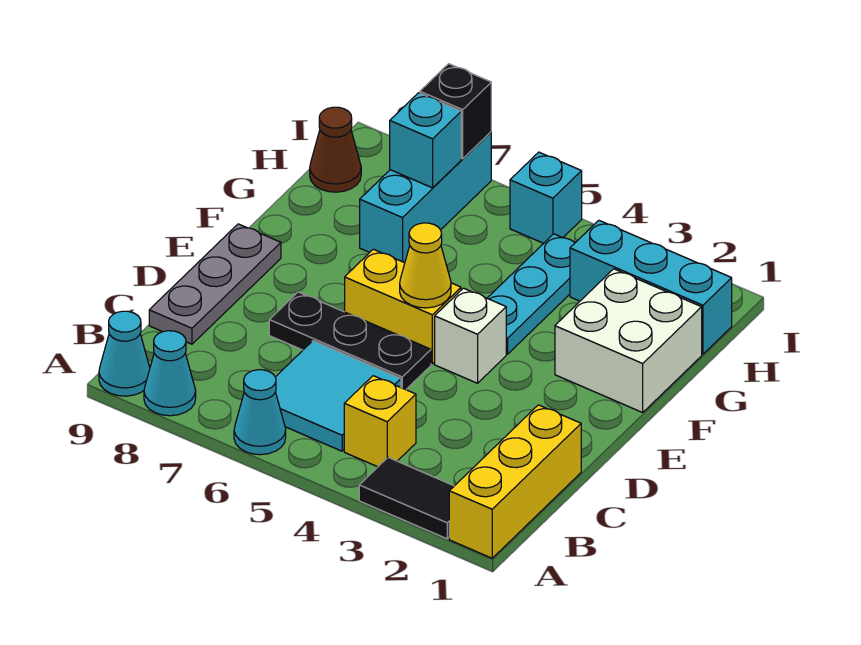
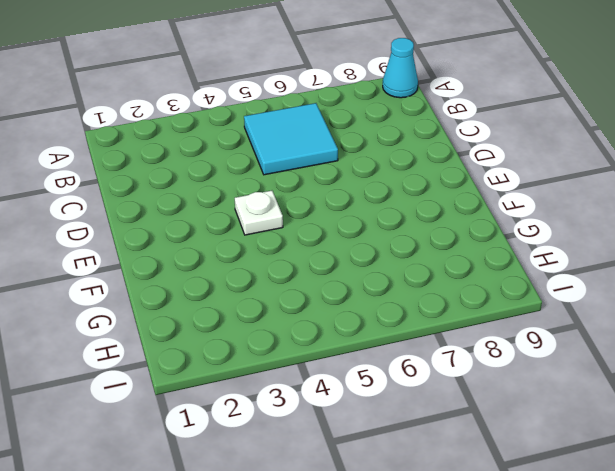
white 1x1 plate [235,191,283,235] -> white 1x1 brick [435,288,506,383]
none -> yellow 1x3 brick [449,405,581,558]
none -> black 1x2 tile [359,457,454,539]
none -> cyan 1x1 cone [234,370,286,455]

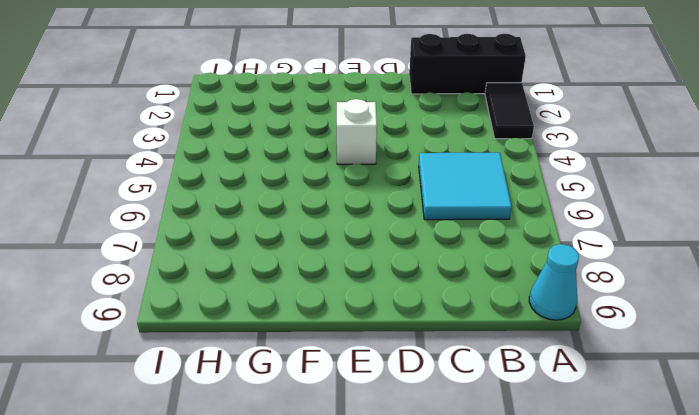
black 1x3 brick [409,34,526,94] -> yellow 1x3 brick [449,405,581,558]
none -> cyan 1x1 cone [234,370,286,455]
none -> cyan 1x1 cone [144,331,196,416]
none -> yellow 1x1 brick [344,376,416,467]

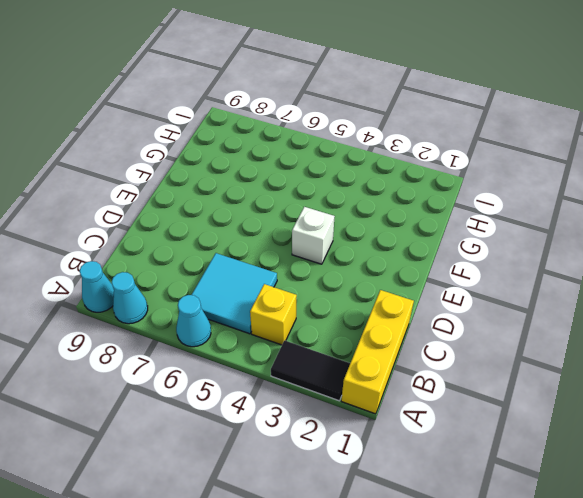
none -> grey 1x3 plate [149,224,281,344]
none -> black 1x3 plate [269,292,431,390]
none -> yellow 1x2 brick [345,249,461,364]

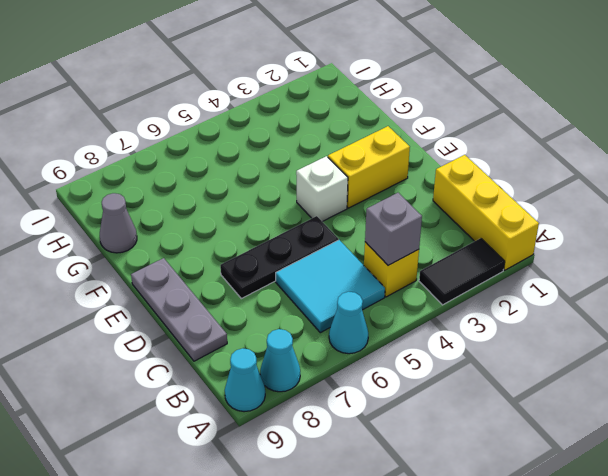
grey 1x1 brick [365,193,422,265] -> none
yellow 1x2 brick [328,126,410,208] -> yellow 1x2 brick moved to [345,249,461,364]
grey 1x1 cone [100,193,137,253] -> none
none -> white 2x2 brick [555,269,702,412]
none -> cyan 1x3 plate [487,234,575,354]
none -> cyan 1x3 brick [360,132,491,263]

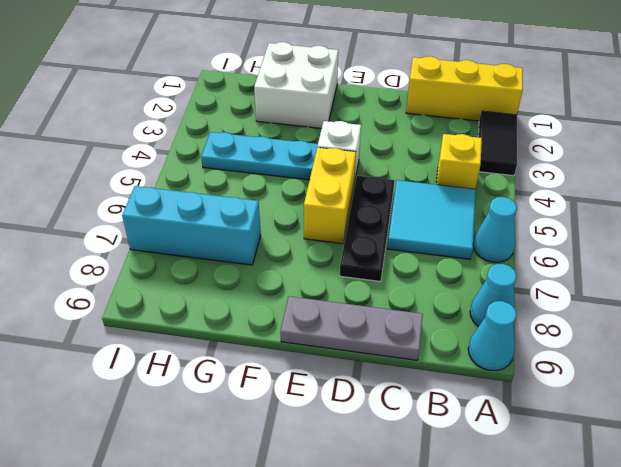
none -> cyan 1x3 brick [570,220,732,354]
none -> brown 1x1 cone [310,107,361,192]
none -> cyan 1x1 brick [510,152,582,243]

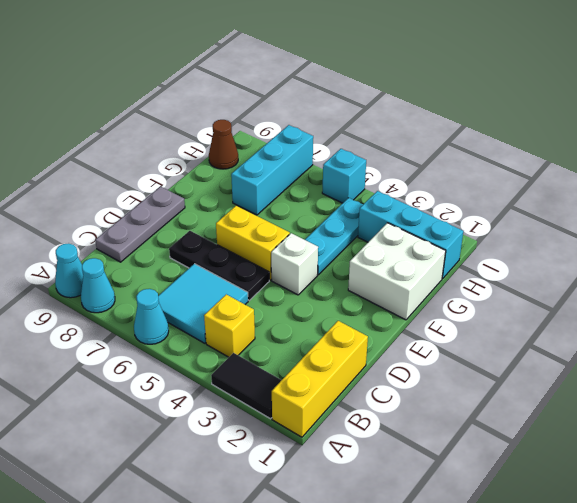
none -> yellow 1x1 cone [400,223,451,308]
none -> cyan 1x1 brick [390,93,461,188]
none -> black 1x1 brick [420,64,491,159]

